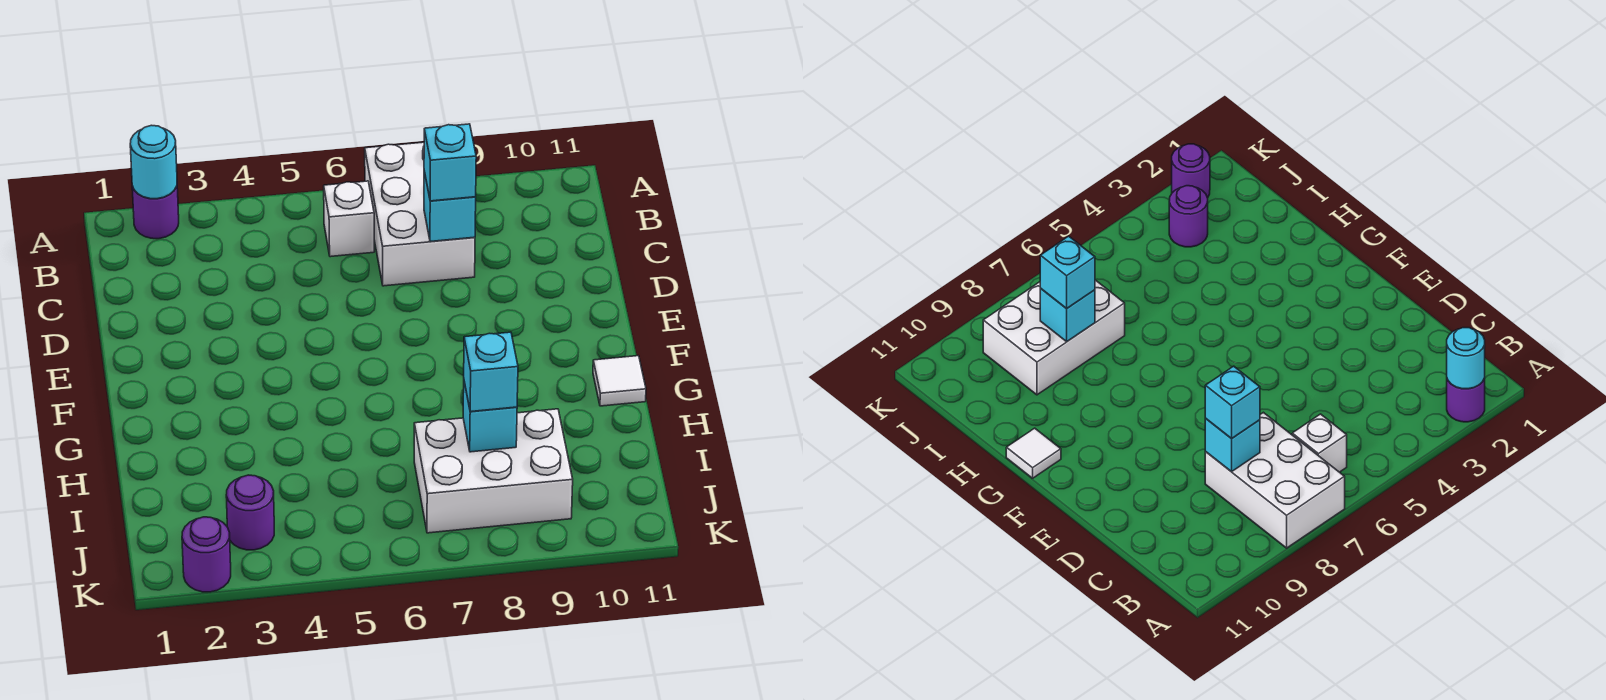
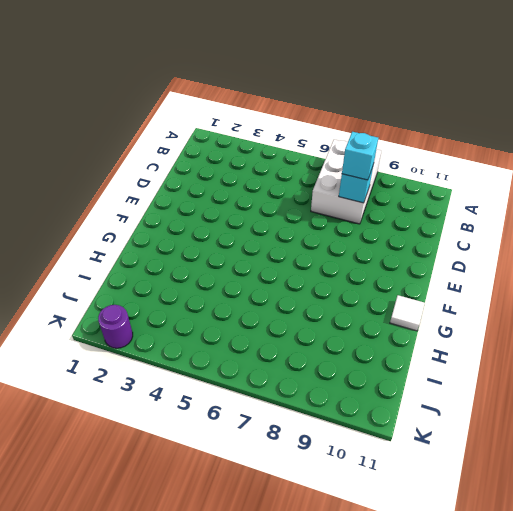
none -> purple 1x1 round brick [132,186,179,239]
none -> white 1x1 brick [324,181,374,257]
none -> white 2x3 brick [414,409,573,533]

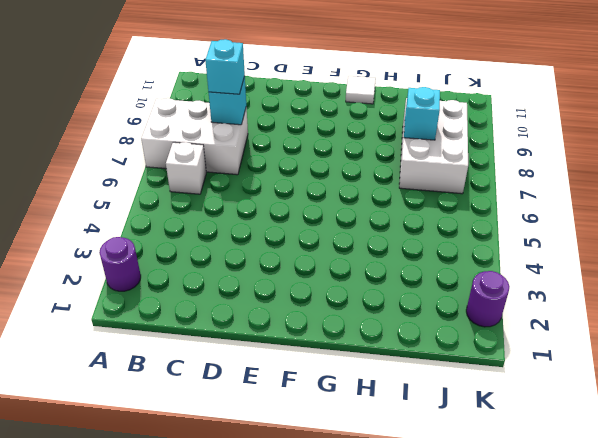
none -> purple 1x1 round brick [226,475,274,550]
none -> cyan 1x1 round brick [130,125,177,199]
none -> cyan 1x1 brick [464,332,518,412]

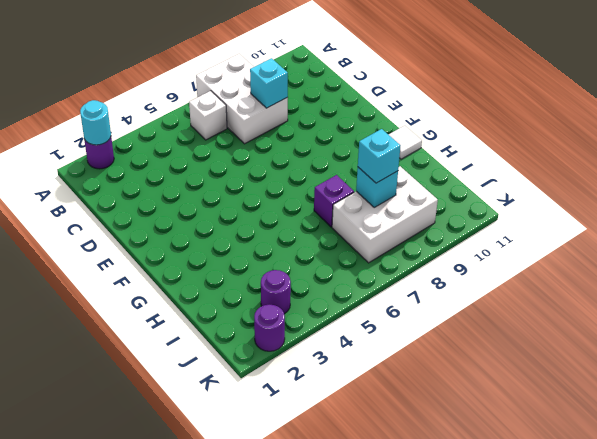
purple 1x1 brick [314,175,354,227] -> none
none -> cyan 1x1 brick [424,124,476,201]

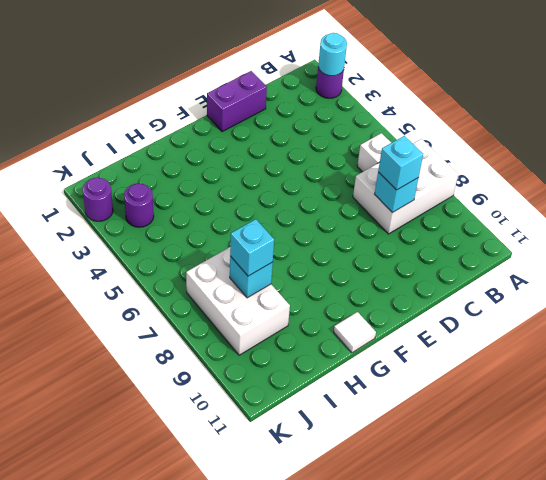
purple 1x2 brick [207,71,267,132] -> none

